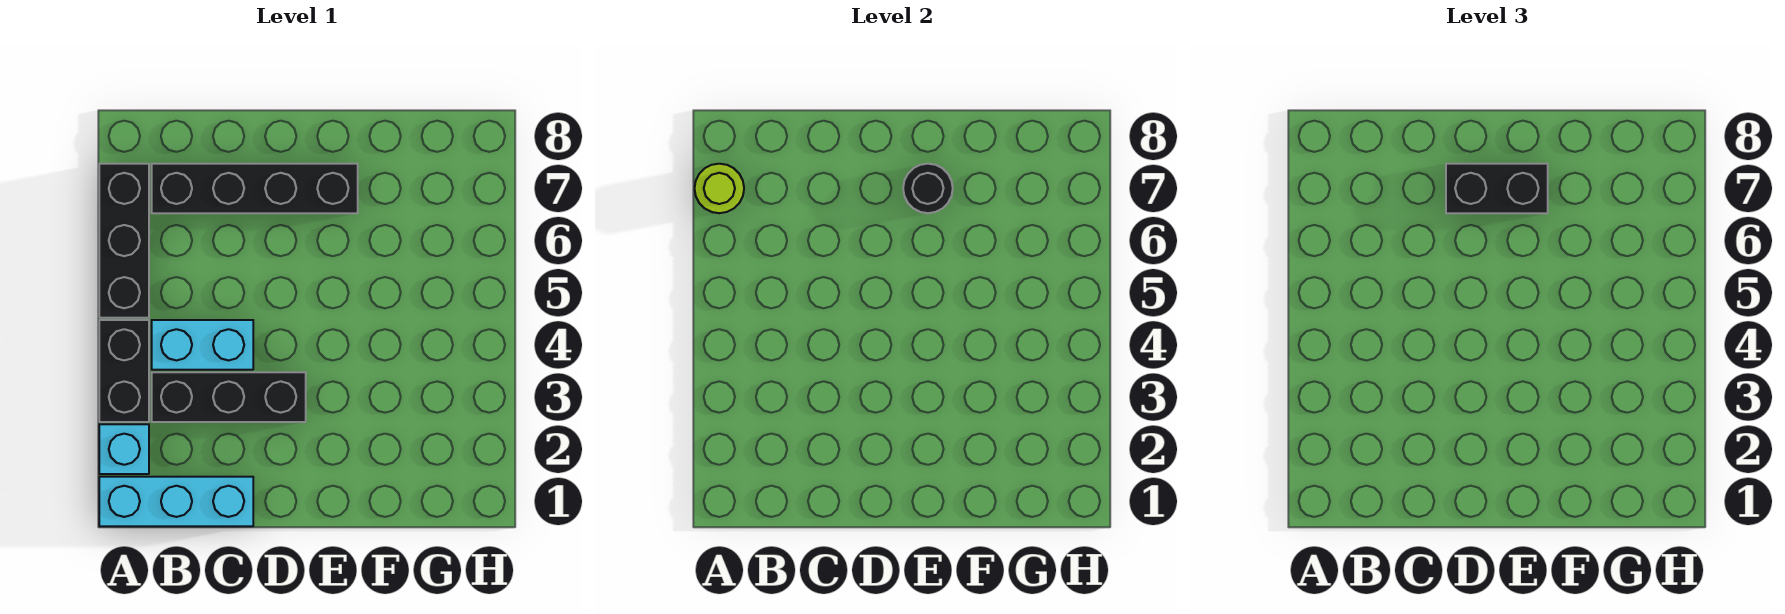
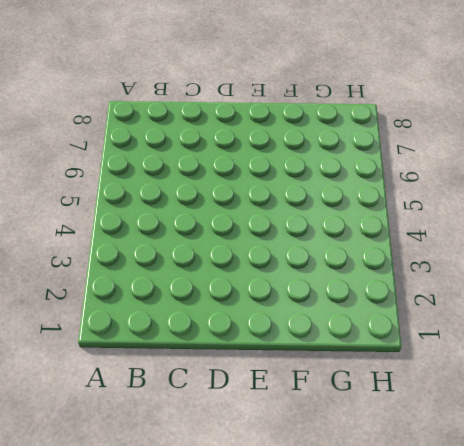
none -> cyan 1x3 brick [99,477,253,526]
none -> cyan 1x1 brick [99,424,149,474]

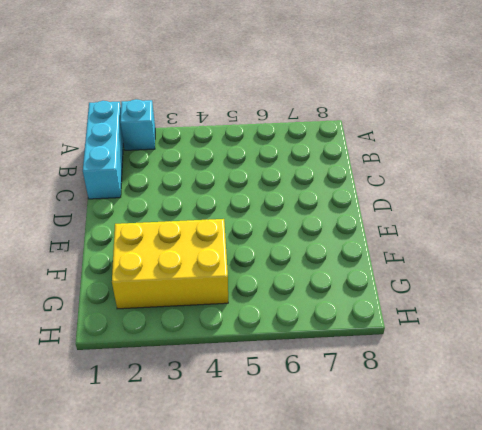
yellow 2x3 brick [112,219,228,309] -> none
none -> black 1x2 brick [99,320,149,422]
none -> black 1x3 brick [99,164,149,318]

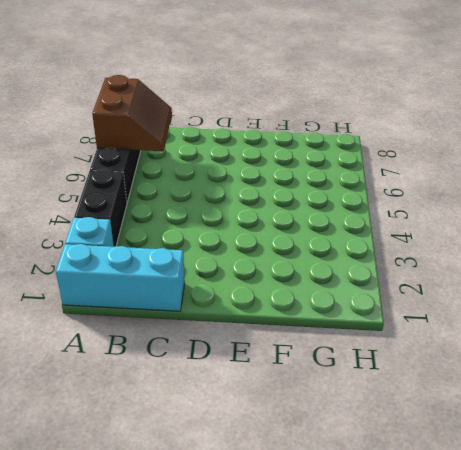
brown 2x2 slope [92,75,172,151] -> lime 1x1 round brick [695,164,744,213]
none -> black 1x3 brick [152,372,306,422]
none -> cyan 1x2 brick [152,320,253,370]

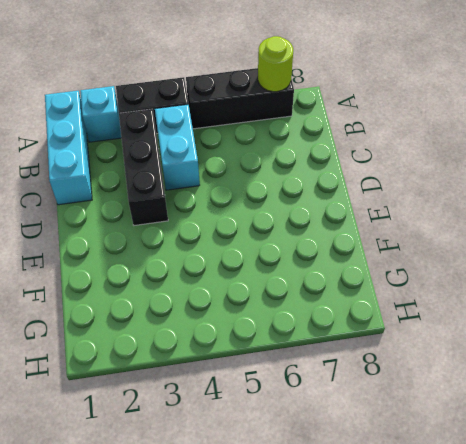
none -> black 1x4 brick [152,164,358,213]
none -> black 1x1 round brick [903,164,953,213]

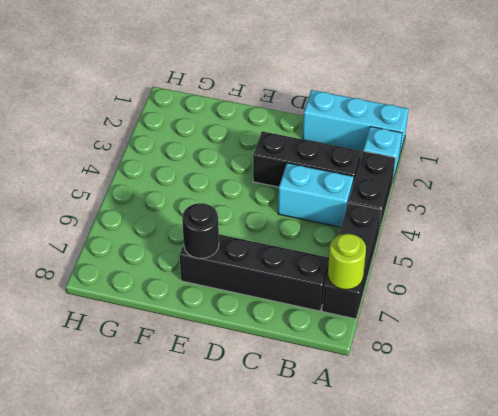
none -> black 1x2 brick [1446,164,1548,213]

